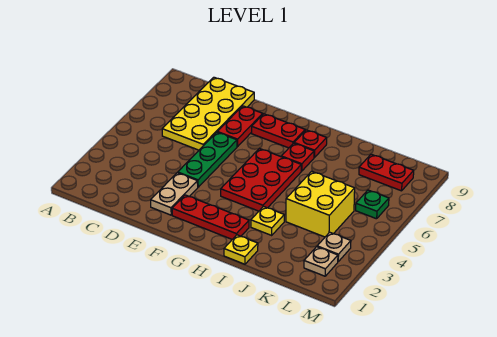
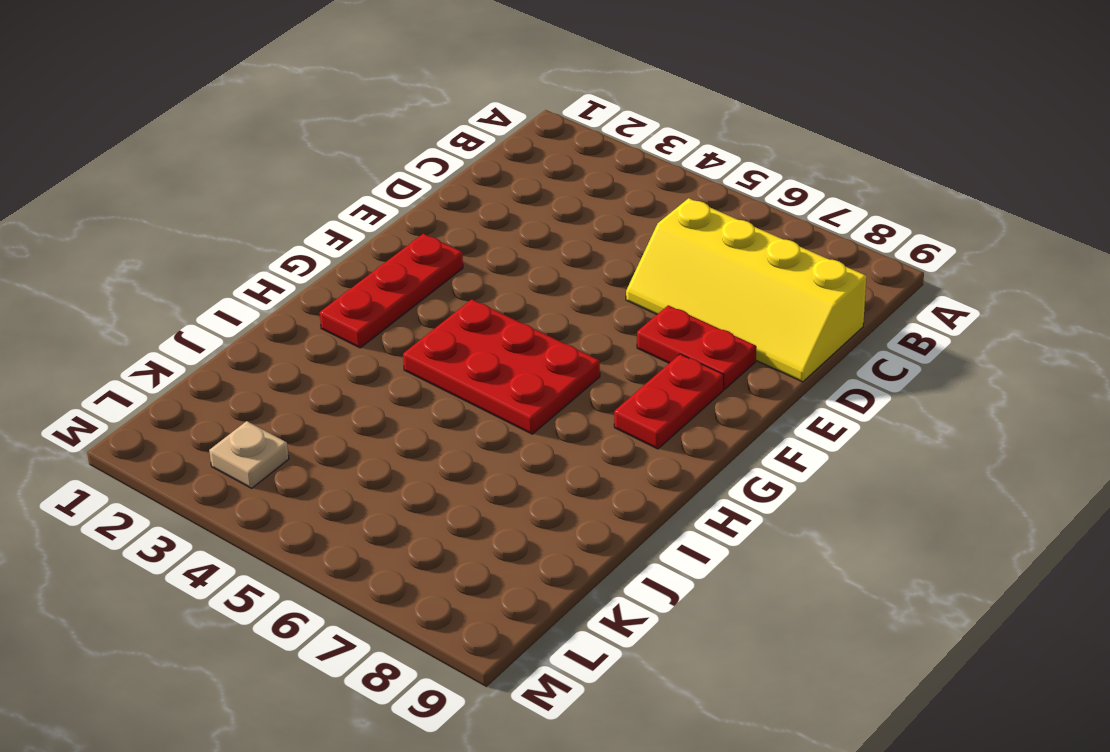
yellow 2x4 slope [626,198,866,382] -> yellow 2x4 plate [162,77,254,150]
none -> tan 1x2 plate [151,173,198,215]
none -> green 1x3 plate [177,132,237,187]
none -> red 1x1 plate [281,143,314,171]

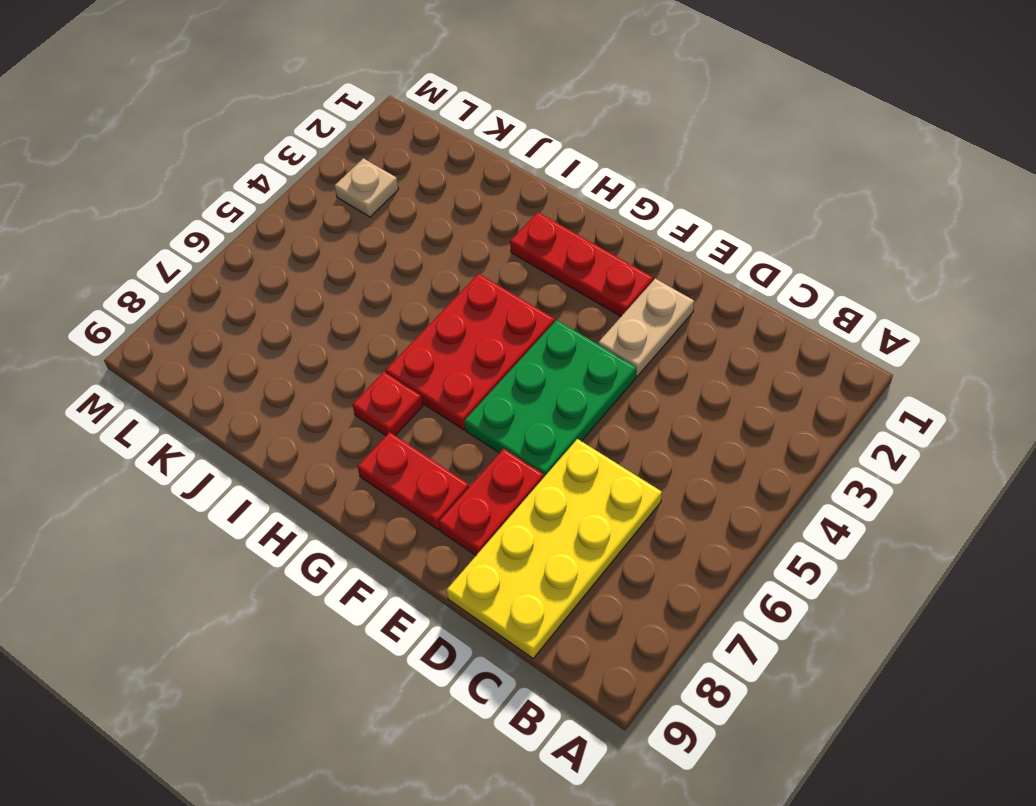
green 2x3 plate [464,320,636,477] -> green 1x3 plate [177,132,237,187]
none -> red 1x1 plate [294,130,327,158]
none -> yellow 1x1 plate [224,235,258,264]
none -> yellow 1x1 plate [251,207,284,235]

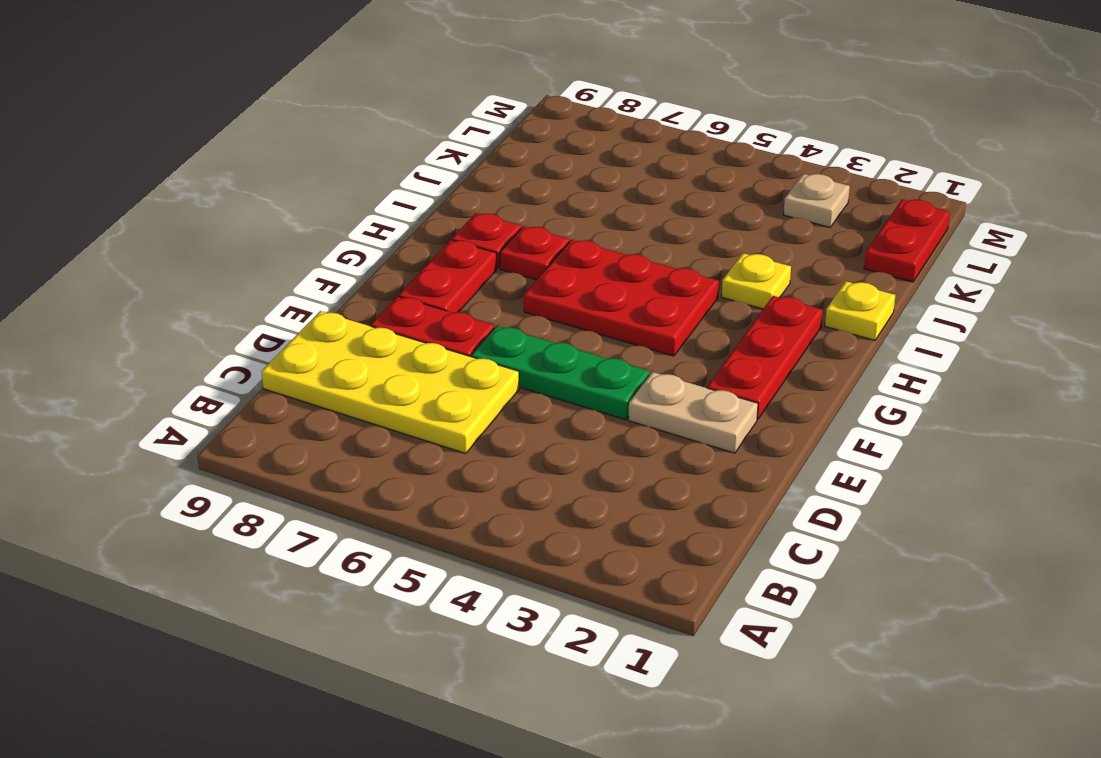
red 1x2 plate [864,199,950,282] -> red 1x2 plate moved to [359,154,414,191]
none -> yellow 2x2 brick [286,171,355,237]
none -> tan 1x1 plate [304,247,338,276]
none -> green 1x1 plate [356,190,389,219]

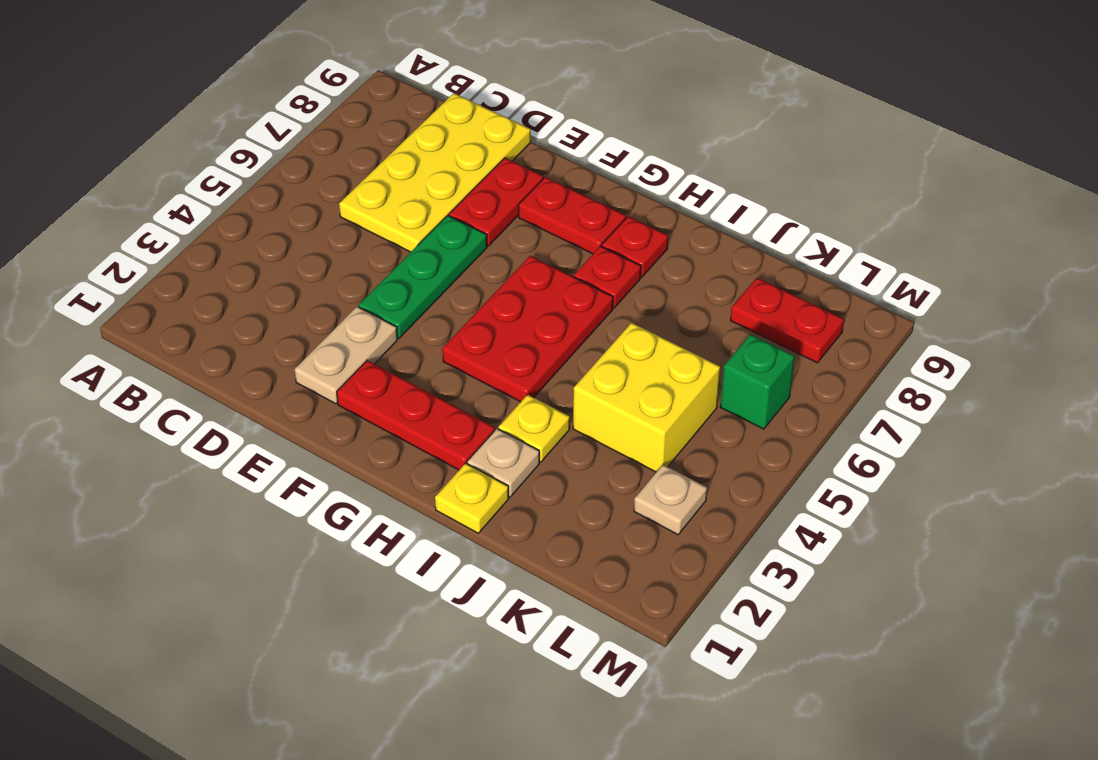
tan 1x1 plate [467,429,539,497] -> tan 1x1 plate moved to [304,247,338,276]
green 1x1 brick [720,334,794,429] -> green 1x1 plate [356,190,389,219]

